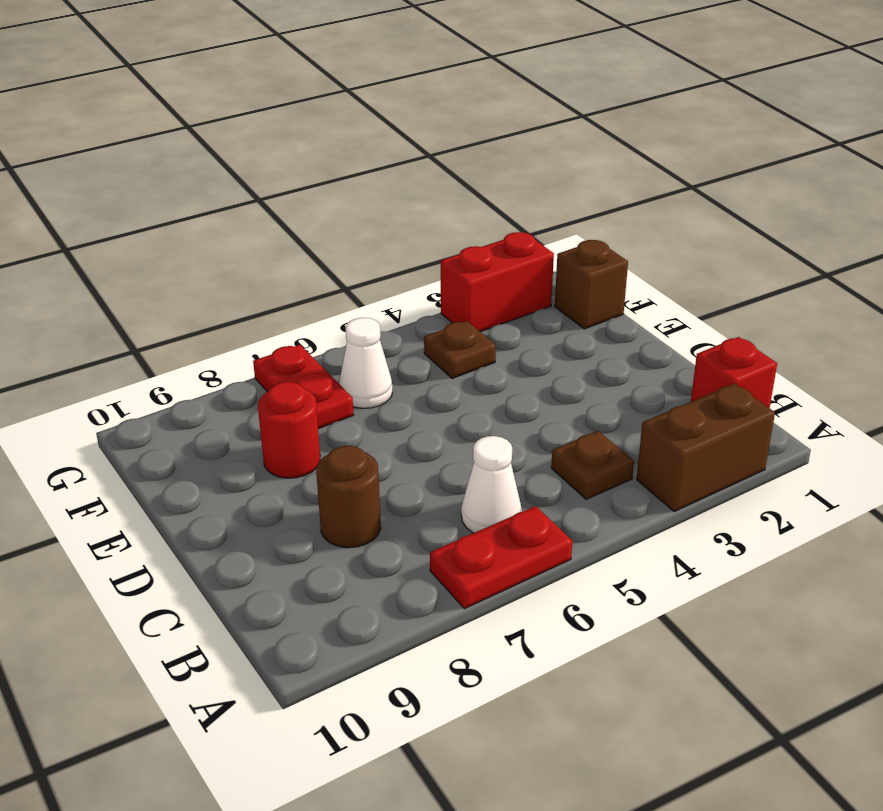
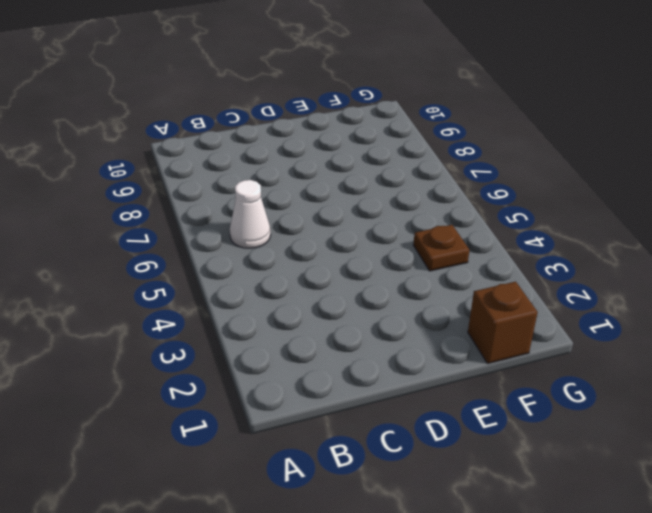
none -> brown 1x2 brick [637,383,775,512]
none -> red 1x2 plate [430,506,572,609]
none -> red 1x1 brick [691,337,777,408]

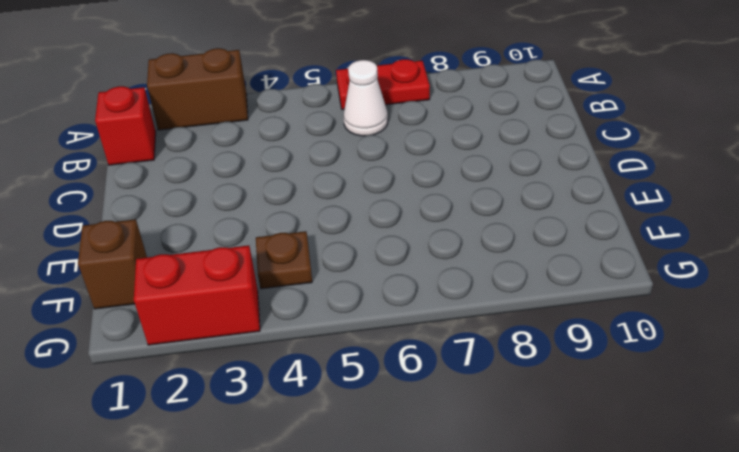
none -> brown 1x1 plate [551,431,634,499]
none -> brown 1x1 round brick [316,446,381,548]
none -> red 1x1 round brick [258,382,320,478]

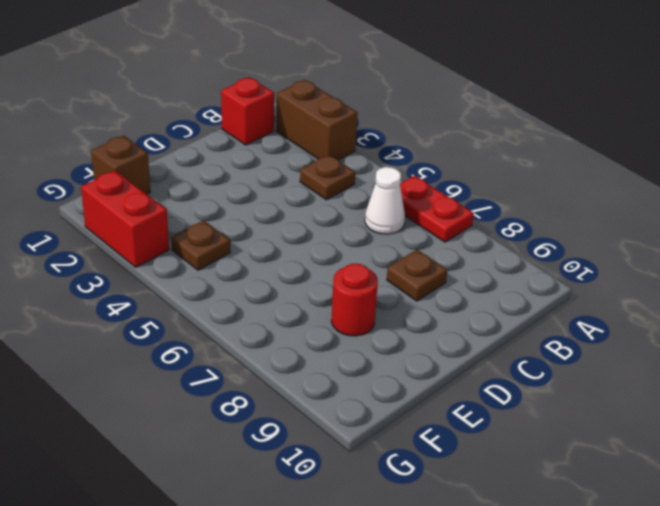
brown 1x1 plate [387,250,447,301] -> brown 1x1 round brick [316,446,381,548]
none -> white 1x1 cone [339,318,392,408]
none -> red 1x2 plate [253,345,354,429]

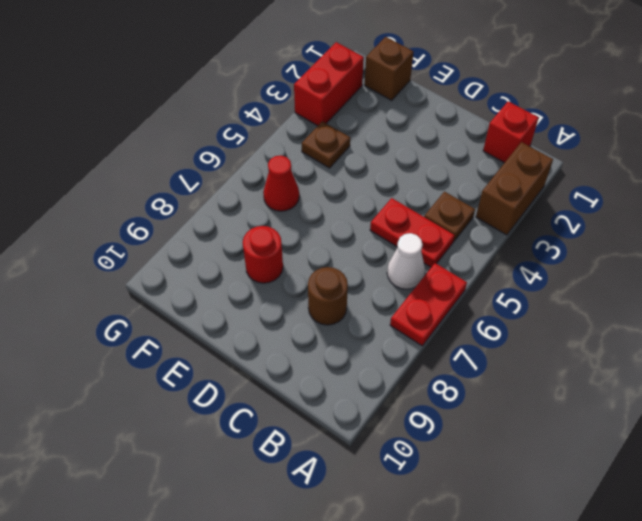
red 1x2 plate [370,198,454,267] -> red 1x2 plate moved to [253,345,354,429]
red 1x1 cone [263,156,299,211] -> white 1x1 cone [339,318,392,408]

